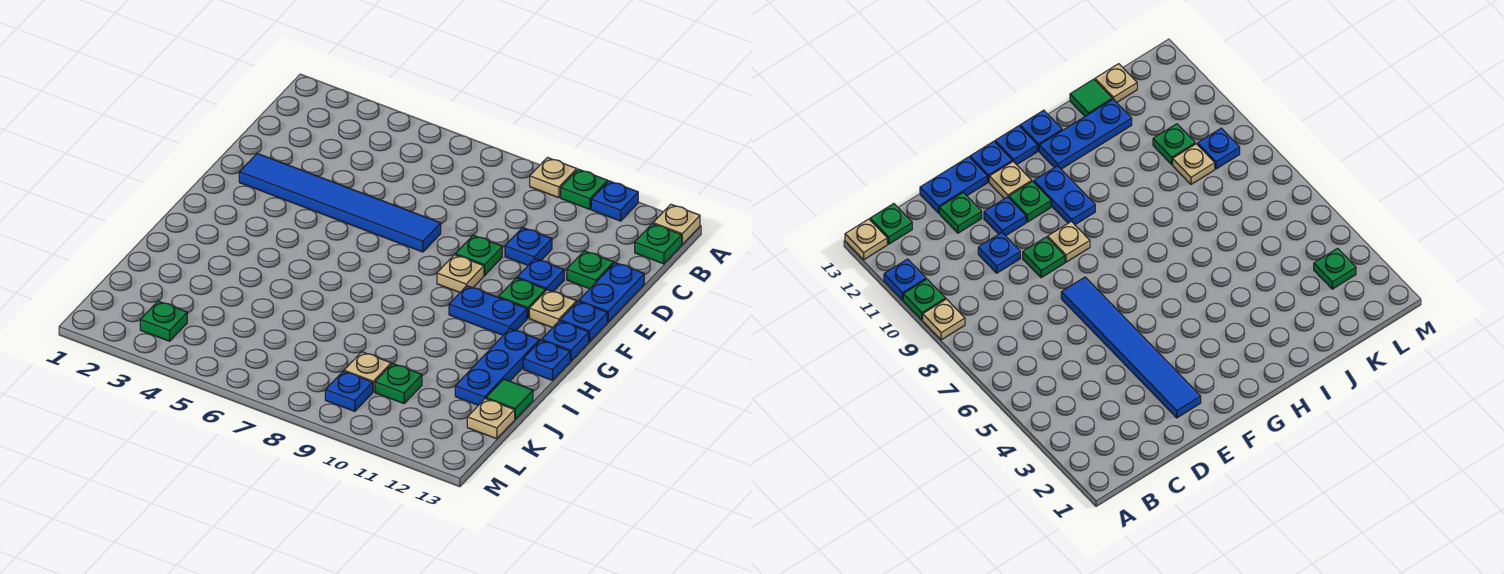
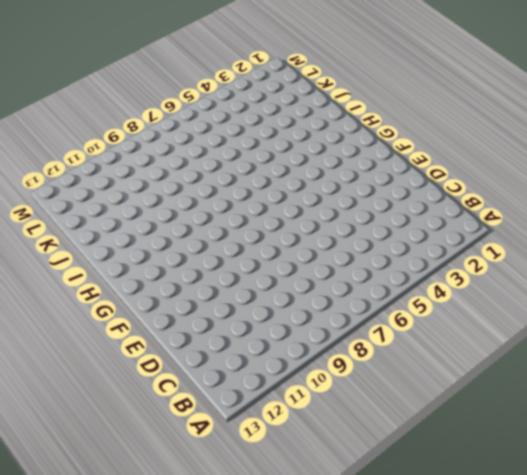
none -> tan 1x1 plate [530,158,577,198]
none -> green 1x1 plate [561,169,608,209]
none -> blue 1x1 plate [591,181,638,221]

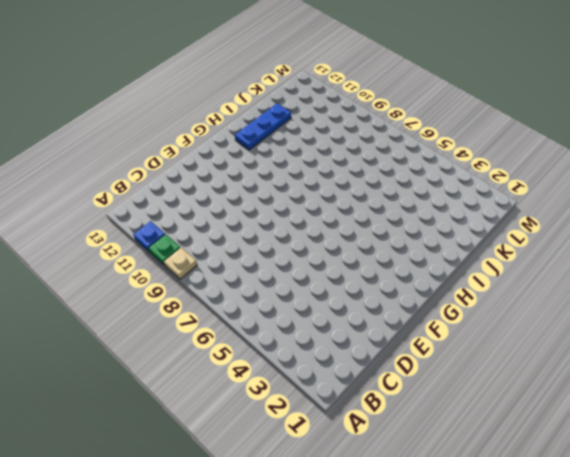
none -> tan 1x1 plate [653,204,700,244]
none -> green 1x1 plate [635,224,682,264]
none -> blue 1x1 plate [505,227,552,265]

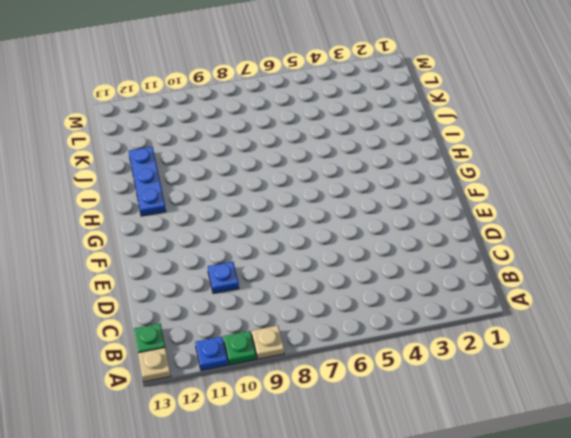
none -> green 1x1 plate [567,251,614,289]
none -> blue 1x2 plate [579,263,644,322]
none -> blue 1x6 tile [239,153,441,252]

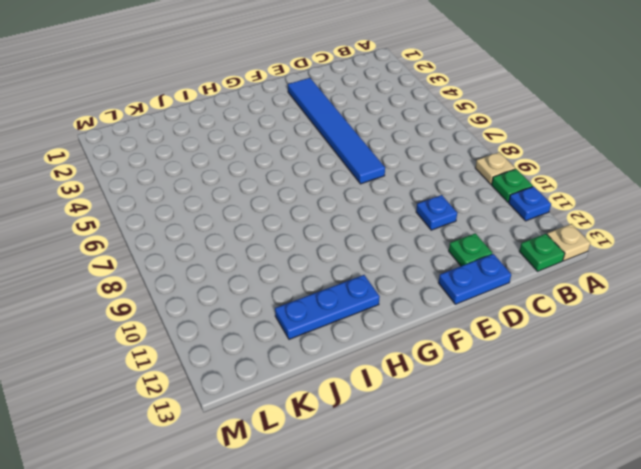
none -> green 1x1 plate [455,235,502,275]
none -> blue 1x1 plate [517,259,564,292]
none -> tan 1x1 plate [437,255,484,292]

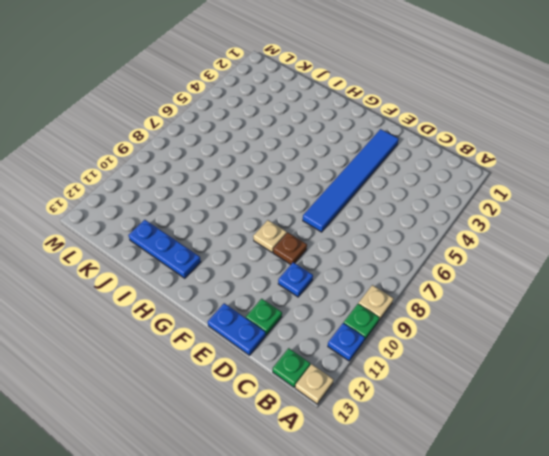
brown 1x1 plate [273,232,307,264] -> green 1x1 plate [455,235,502,275]
none -> blue 1x1 plate [517,259,564,292]
none -> green 1x1 plate [499,278,546,318]
none -> tan 1x1 plate [529,290,576,328]

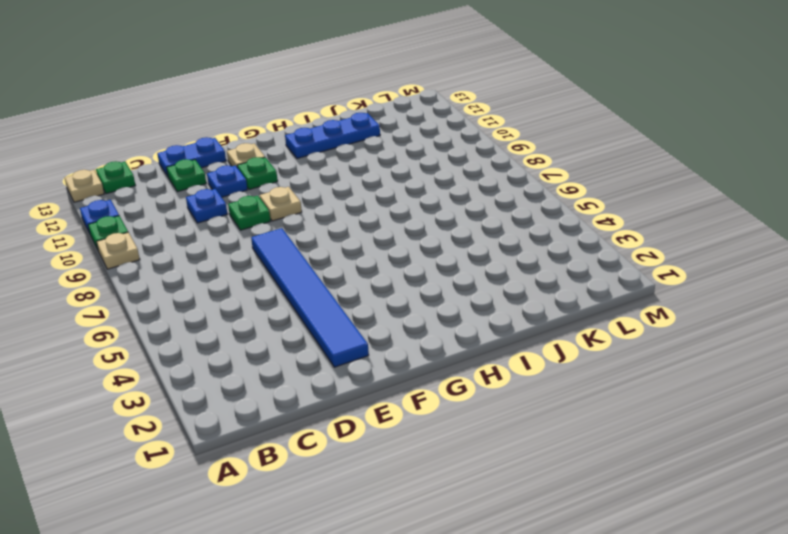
none -> blue 1x1 plate [560,301,607,342]
none -> blue 1x2 plate [449,286,527,335]
none -> blue 1x1 plate [542,321,589,361]

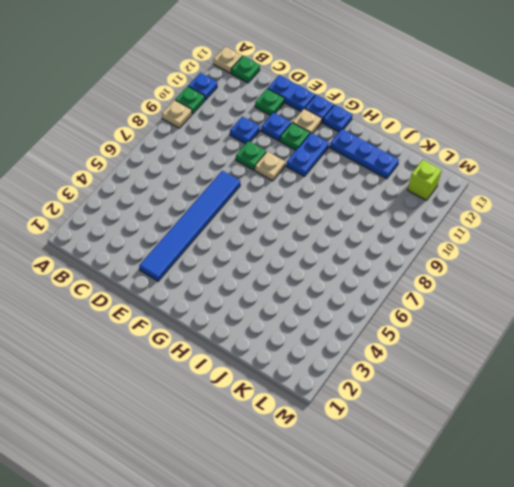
lime 1x1 brick [408,160,442,200] -> none
none -> blue 1x1 plate [523,340,570,380]
none -> green 1x1 tile [486,379,533,419]
none -> tan 1x1 plate [344,352,391,392]

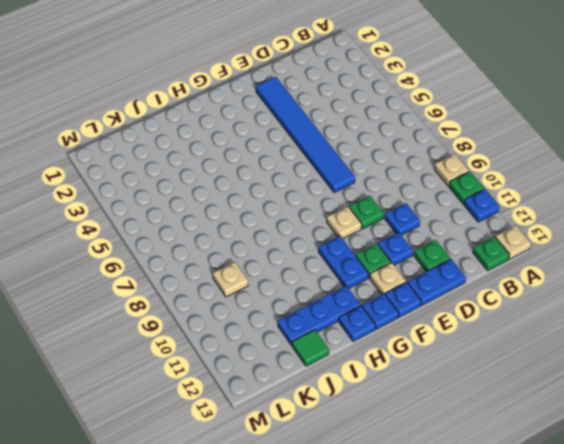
none -> green 1x1 plate [375,363,422,404]
none -> tan 1x1 plate [467,399,515,439]
none -> green 1x1 plate [140,301,187,341]

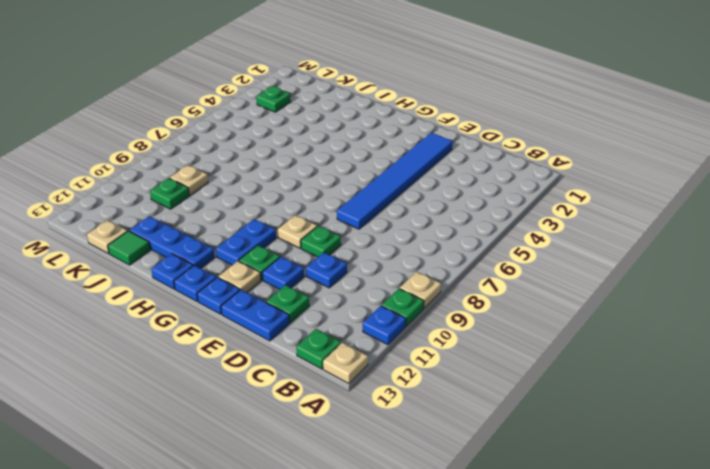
none -> blue 1x1 plate [325,371,373,411]

